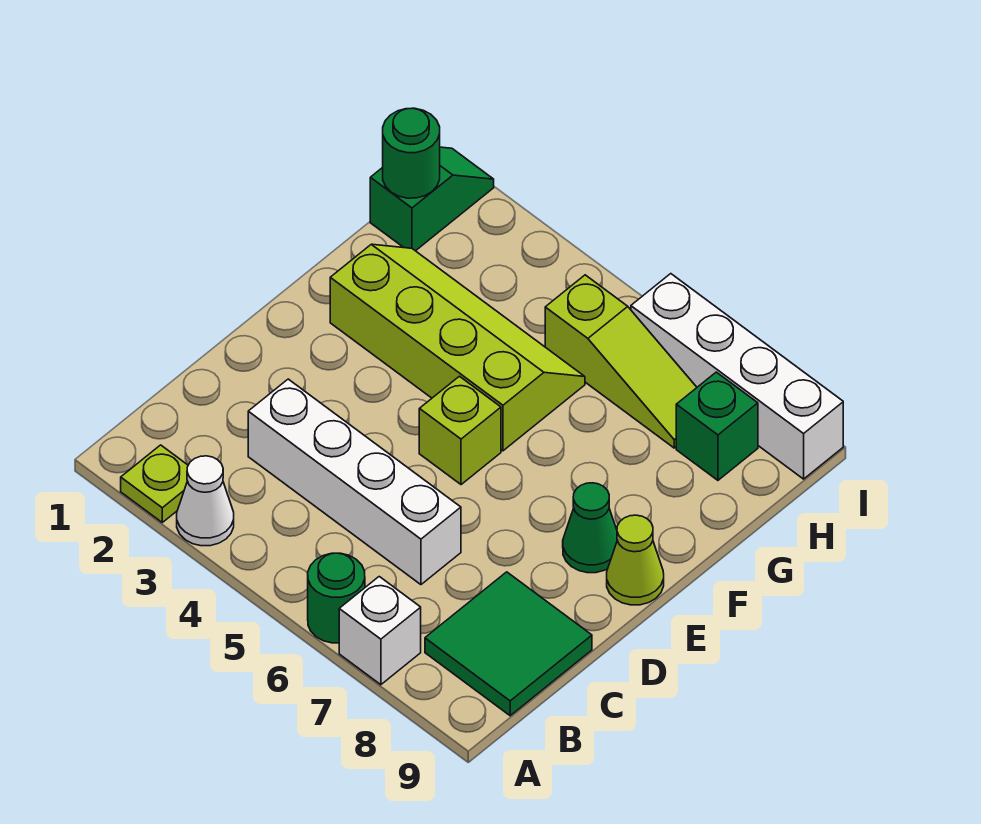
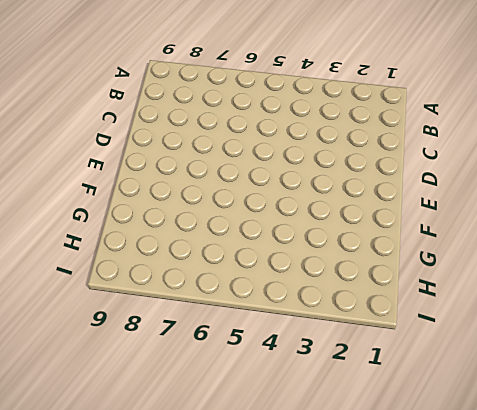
none -> lime 1x1 plate [121,445,188,522]
none -> white 1x1 cone [177,456,234,546]
none -> green 1x1 round brick [308,553,365,643]

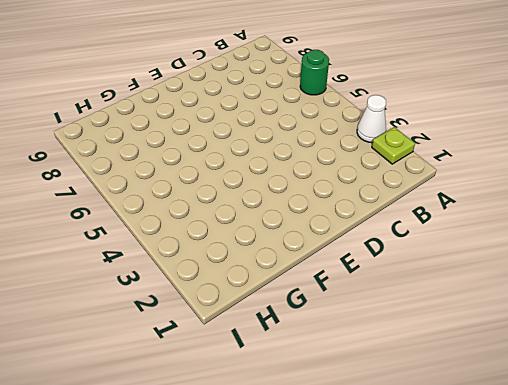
none -> white 1x1 brick [339,577,421,685]
none -> green 2x2 tile [425,572,592,716]
none -> white 1x4 brick [248,379,461,585]

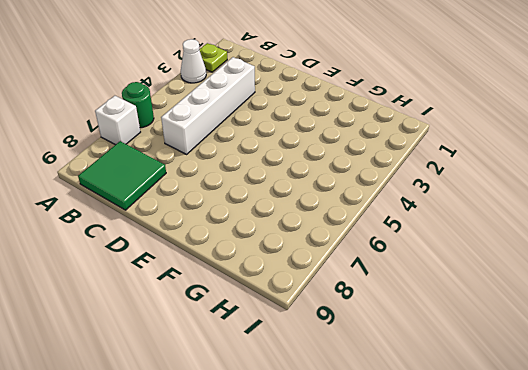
none -> lime 1x1 brick [419,376,501,485]
none -> green 1x1 cone [563,483,617,573]
none -> lime 1x1 cone [607,515,664,605]

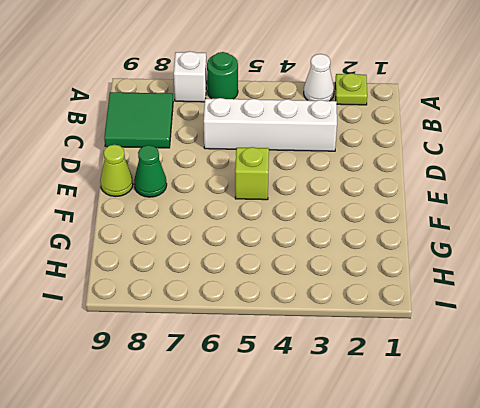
none -> lime 2x4 slope [330,244,585,451]
none -> green 1x2 slope [370,147,494,251]
none -> lime 1x3 slope [545,275,697,448]

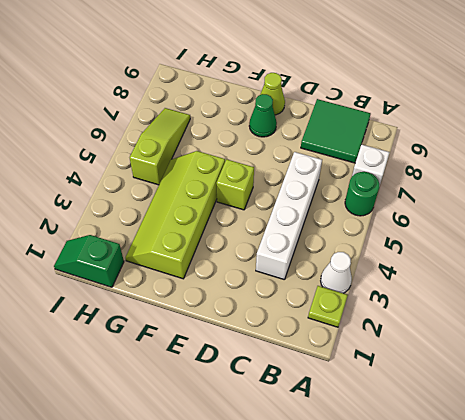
none -> green 1x1 brick [676,372,758,480]
none -> white 1x4 brick [631,274,843,479]
none -> green 1x1 round brick [383,108,440,198]

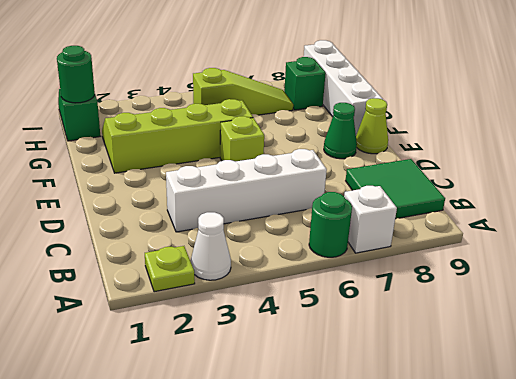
white 1x4 brick [304,40,383,135] -> white 1x4 brick turned to [631,274,843,479]

